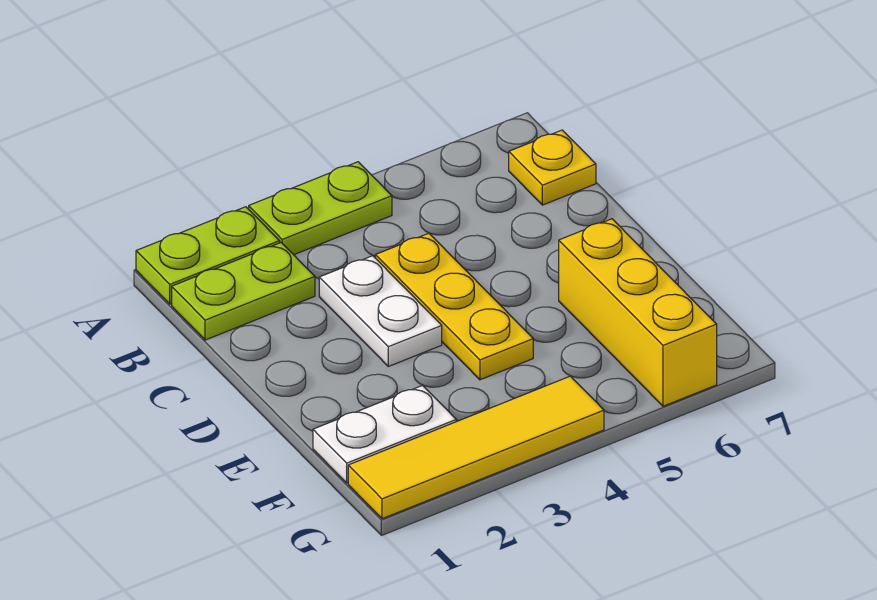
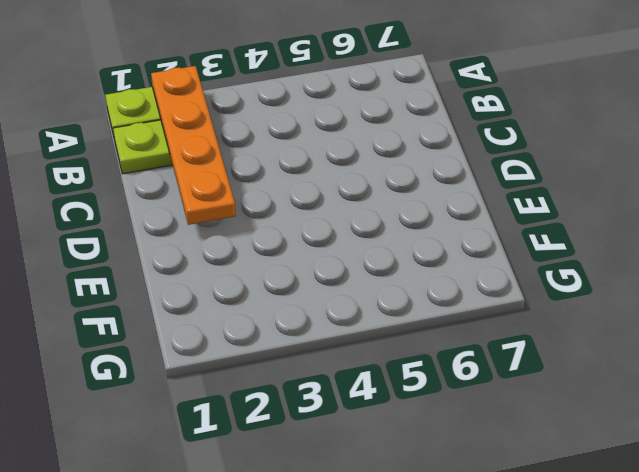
orange 1x4 plate [151,66,236,225] -> none
none -> lime 1x2 plate [249,162,392,255]
none -> yellow 1x1 plate [509,130,596,205]

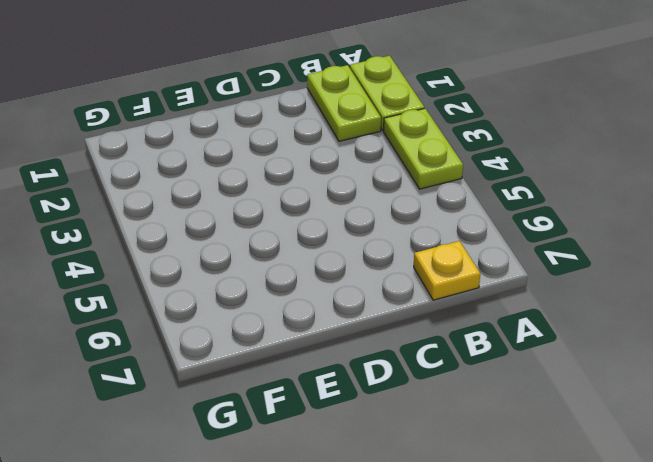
none -> white 1x2 plate [319,256,442,366]
none -> yellow 1x3 plate [375,233,533,380]

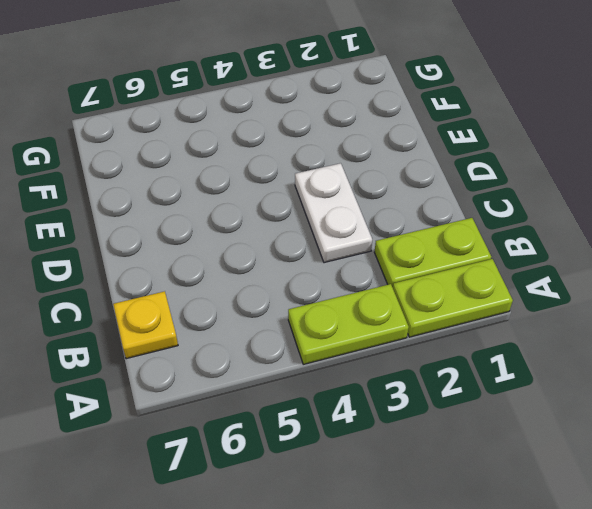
none -> yellow 1x3 plate [375,233,533,380]
none -> yellow 1x3 brick [559,219,717,406]

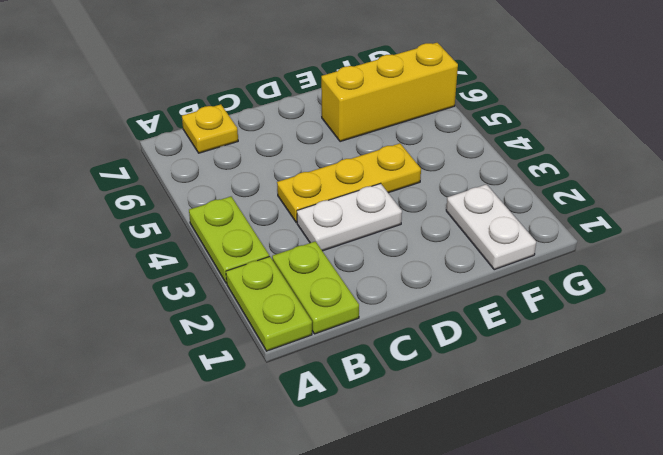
none -> yellow 1x4 tile [348,376,604,519]

